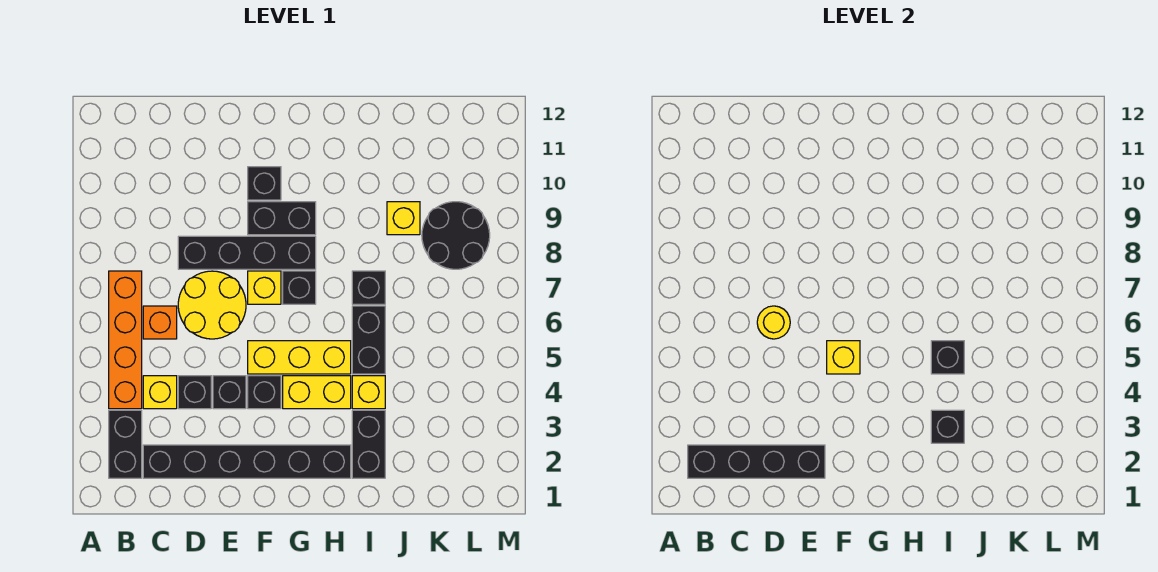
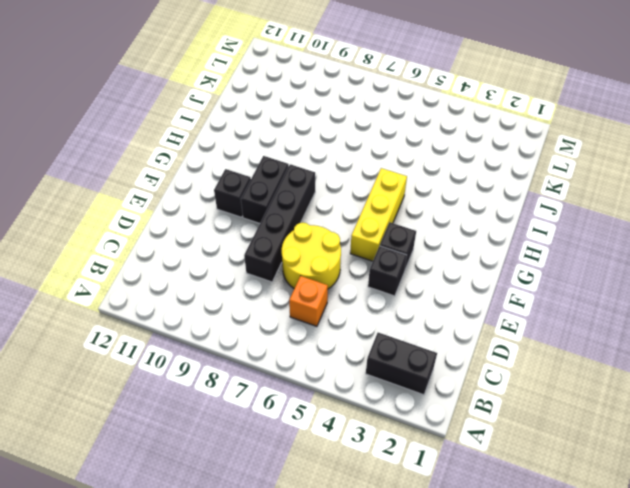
none -> orange 1x4 brick [109,271,142,409]
none -> black 1x6 brick [143,445,351,478]
none -> yellow 1x1 brick [143,376,177,409]

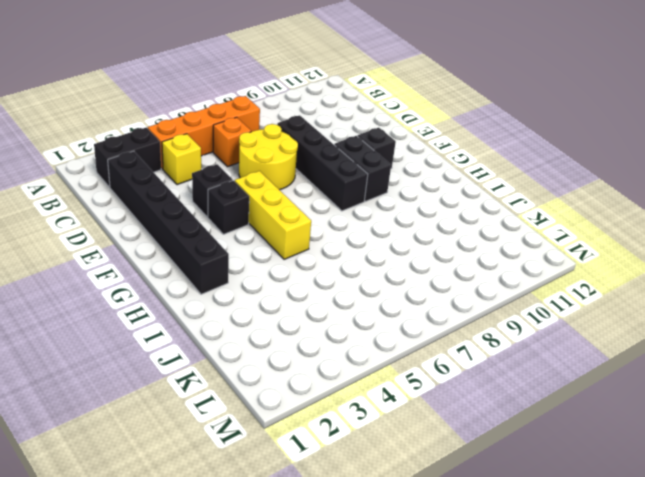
none -> black 1x1 brick [178,376,211,409]
none -> yellow 1x1 brick [248,271,281,304]
none -> yellow 1x2 brick [283,376,351,409]

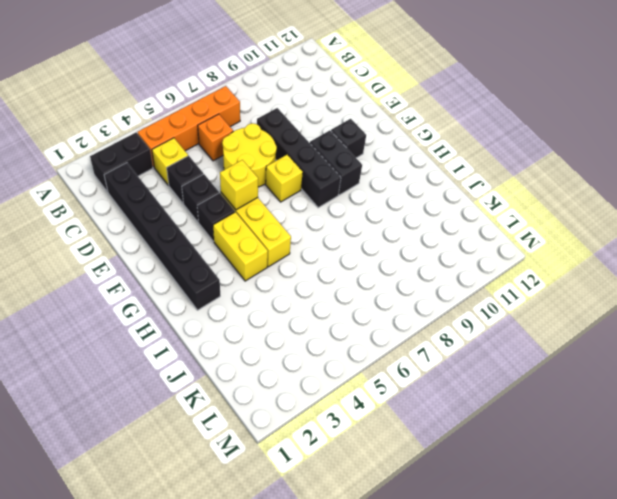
none -> black 1x1 brick [283,271,316,304]
none -> black 1x2 brick [352,410,385,478]
none -> yellow 1x1 brick [352,376,385,409]

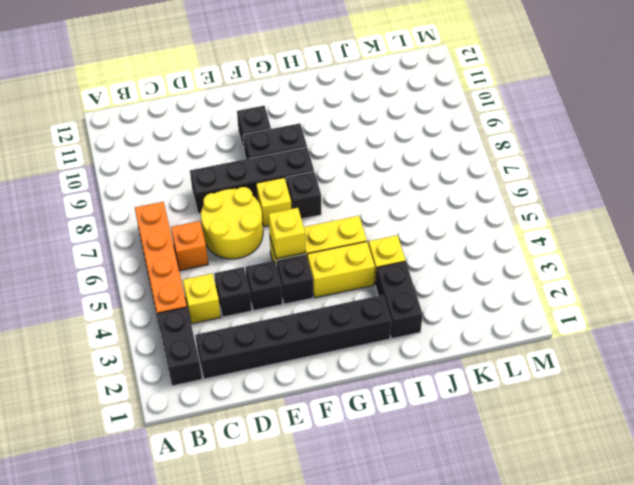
none -> black 1x2 brick [352,306,385,374]
none -> black 1x1 brick [352,271,385,304]
none -> yellow 1x1 brick [387,202,420,235]

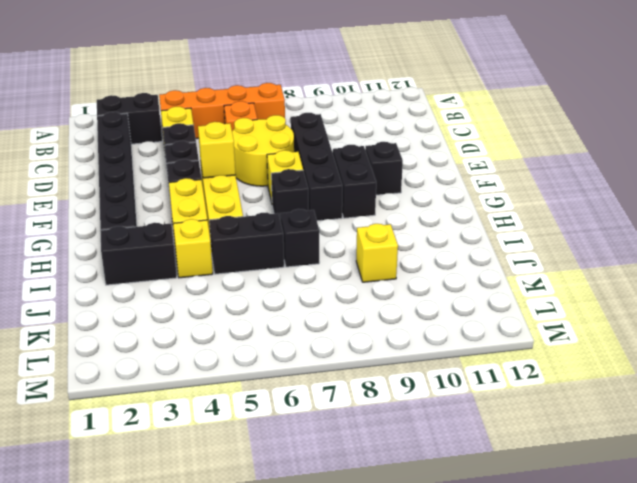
none -> black 2x2 round brick [422,202,490,269]
none -> black 1x4 brick [688,445,825,478]
none -> yellow 1x1 round brick [757,306,790,339]

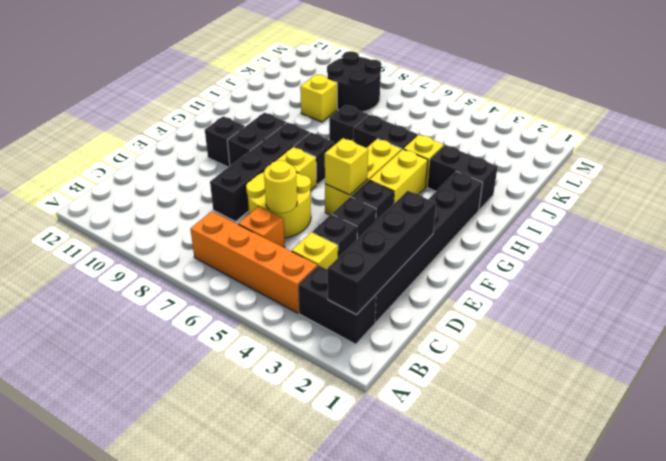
none -> black 1x1 brick [931,410,964,443]
none -> black 1x1 brick [931,341,964,374]

